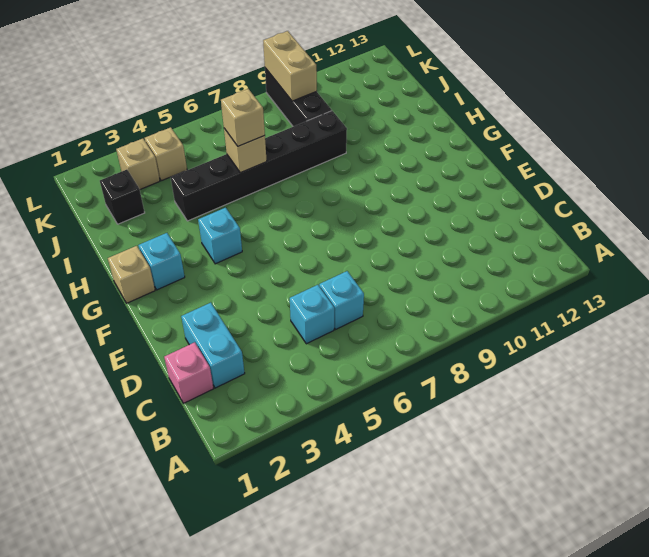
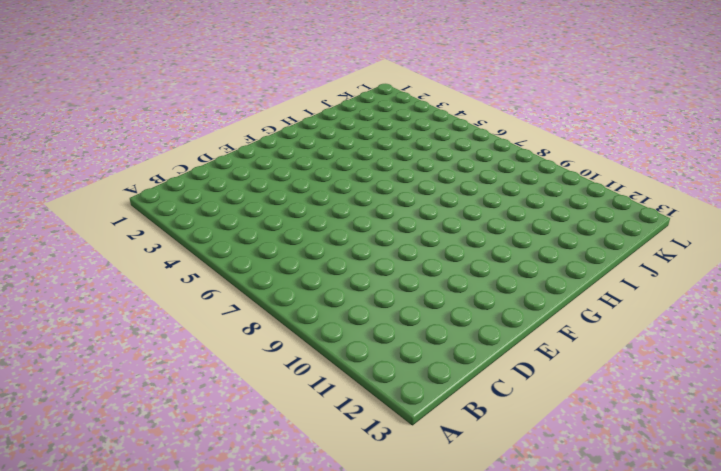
none -> pink 1x1 brick [164,342,214,403]
none -> cyan 1x2 brick [181,303,245,388]
none -> cyan 1x1 brick [290,285,334,344]

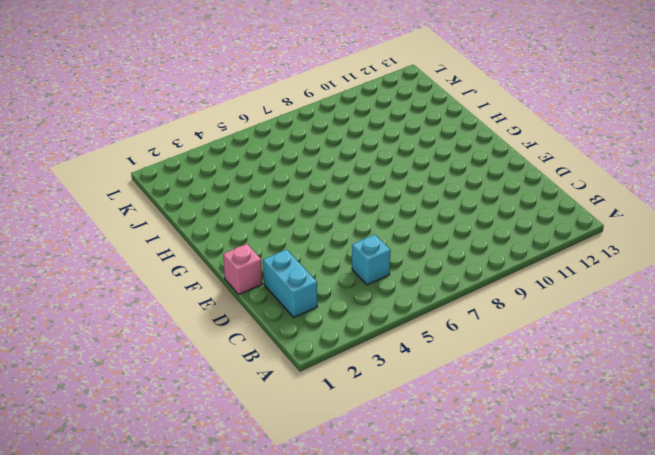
pink 1x1 brick [223,244,262,294] -> pink 1x1 brick moved to [164,342,214,403]
none -> cyan 1x1 brick [319,271,364,329]
none -> tan 1x1 brick [108,246,155,303]
none -> cyan 1x1 brick [138,233,185,290]

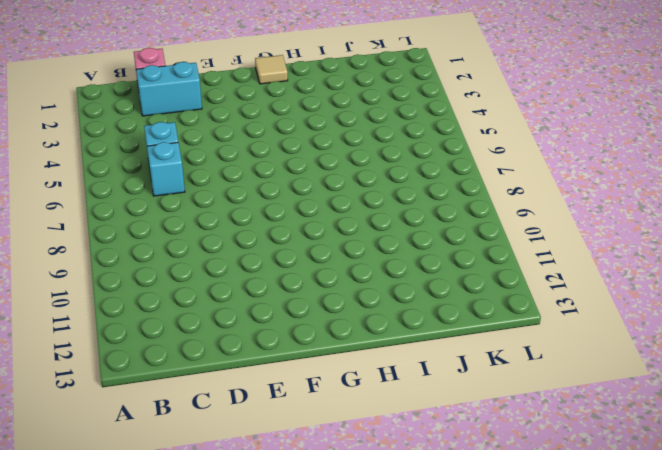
tan 1x1 tile [255,55,288,84] -> tan 1x1 brick [108,246,155,303]
none -> cyan 1x1 brick [138,233,185,290]
none -> cyan 1x1 brick [198,208,242,264]
none -> black 1x6 brick [171,111,347,221]

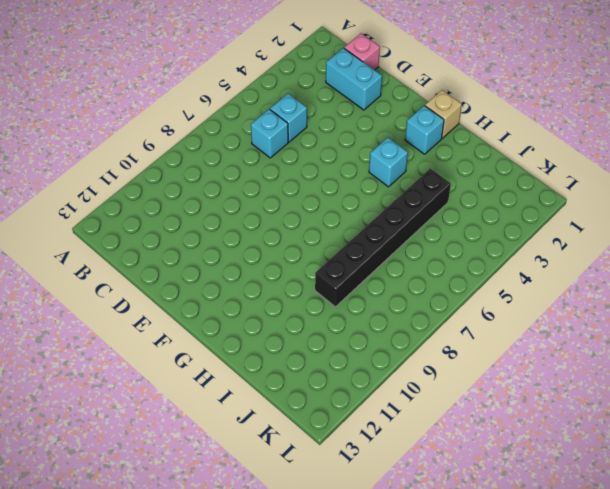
none -> black 1x1 brick [100,170,145,224]
none -> black 1x3 brick [265,68,332,127]
none -> tan 1x1 brick [116,139,160,189]

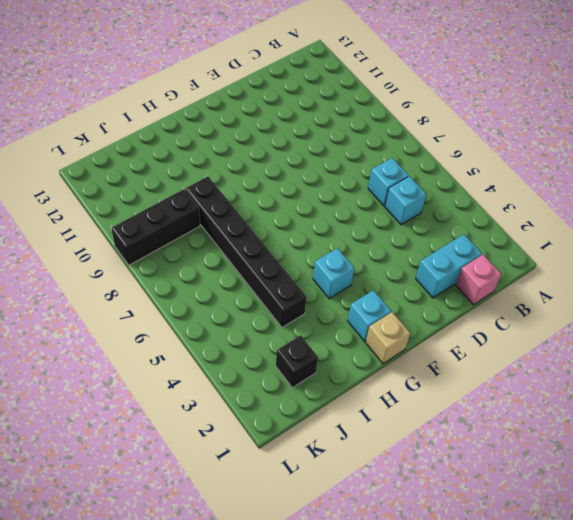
none -> tan 1x1 brick [116,139,160,189]
none -> tan 1x1 brick [145,127,187,181]
none -> tan 1x1 brick [224,128,267,173]

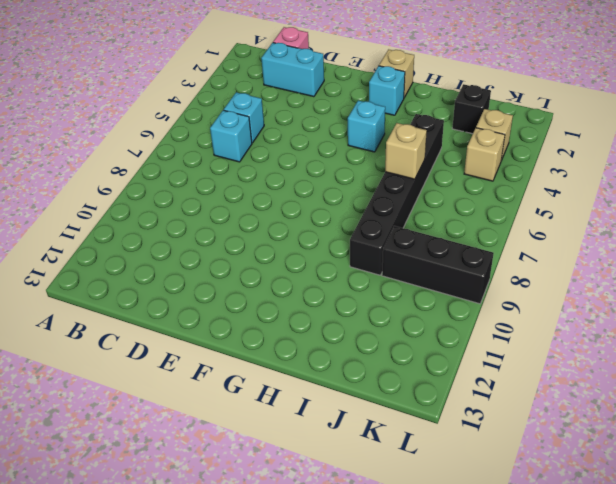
none -> tan 1x2 brick [263,31,317,101]
none -> tan 1x1 brick [221,89,265,146]

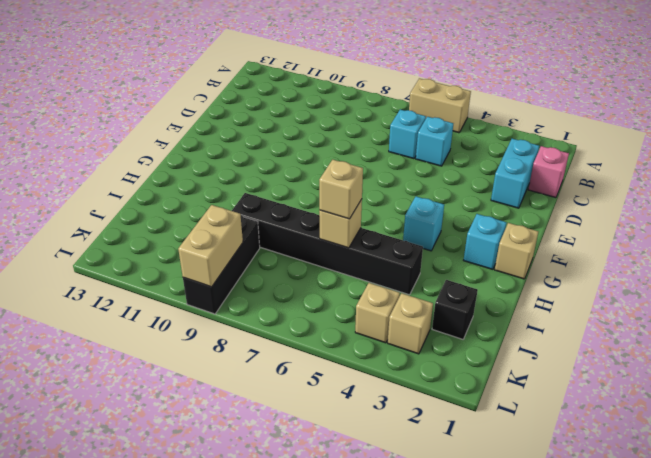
tan 1x2 brick [409,78,471,133] -> none

